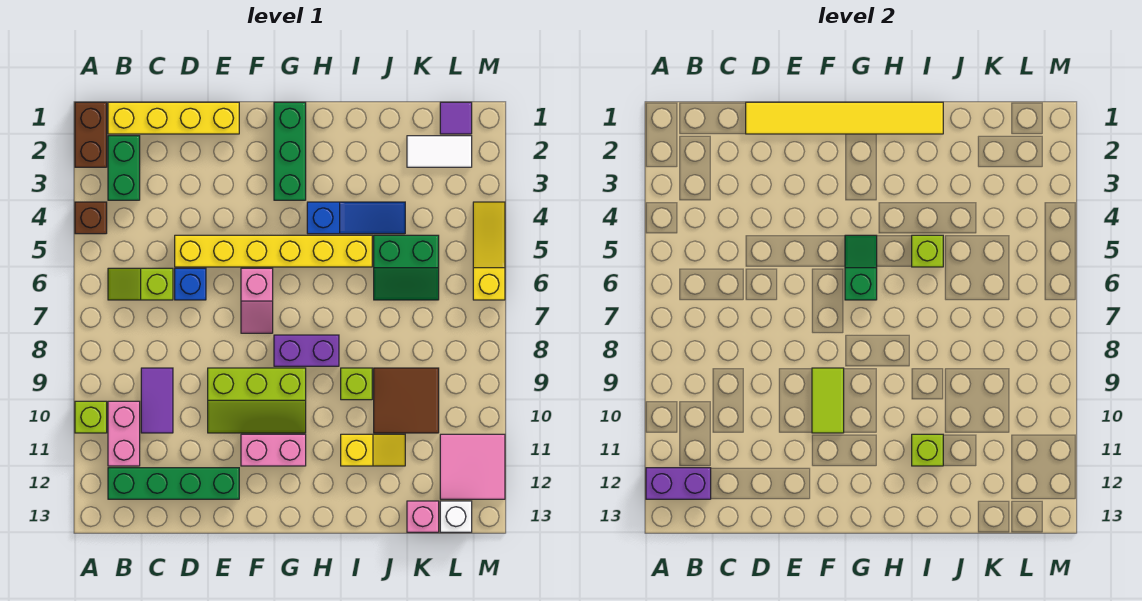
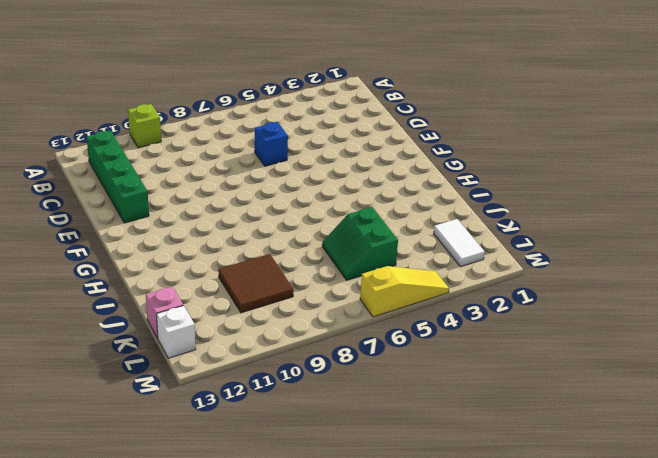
none -> brown 1x2 brick [75,102,107,167]
none -> brown 1x1 brick [75,202,107,234]
none -> yellow 1x4 brick [108,102,239,134]
none -> green 1x2 brick [108,136,140,200]

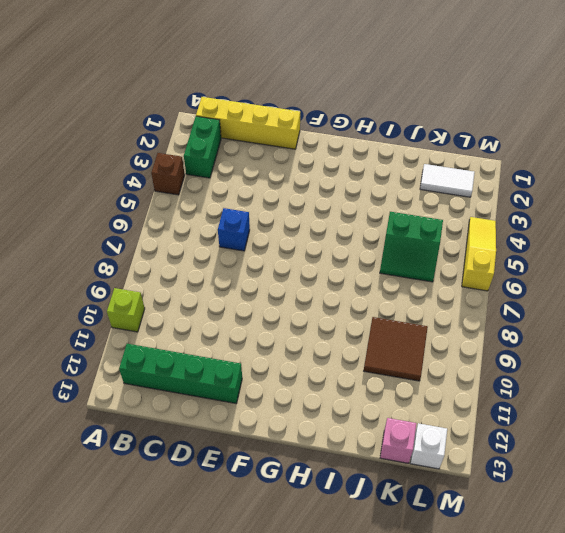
none -> brown 1x2 brick [75,102,107,167]
none -> lime 1x2 slope [108,268,173,300]
none -> pink 1x2 brick [108,401,140,466]
none -> purple 1x2 tile [141,368,173,433]

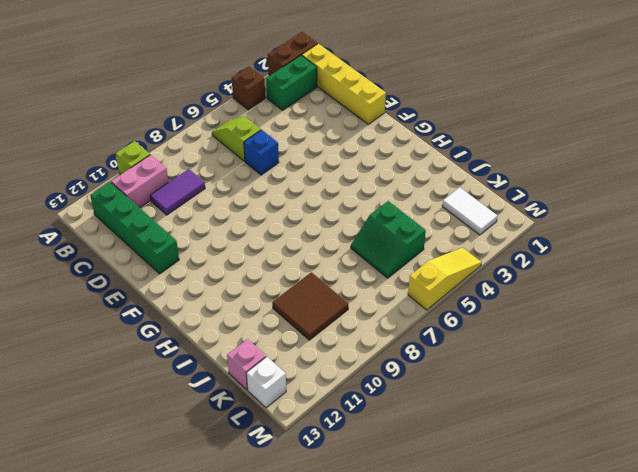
none -> yellow 1x6 brick [175,235,372,267]
none -> lime 2x3 slope [208,368,306,433]
none -> pink 1x2 slope [241,268,273,333]
none -> pink 1x2 brick [241,434,306,466]

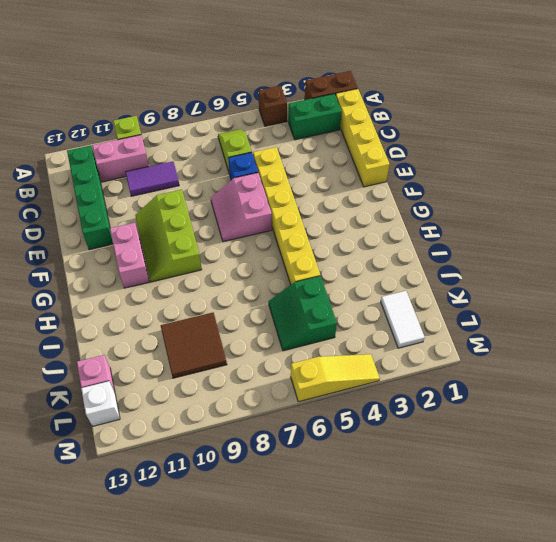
pink 2x2 slope [211,173,272,242] -> pink 1x2 slope [241,268,273,333]
none -> green 1x3 brick [274,102,306,200]
none -> purple 1x2 brick [274,335,339,366]
none -> blue 1x3 slope [307,202,405,234]
none -> lime 1x1 brick [341,368,372,400]

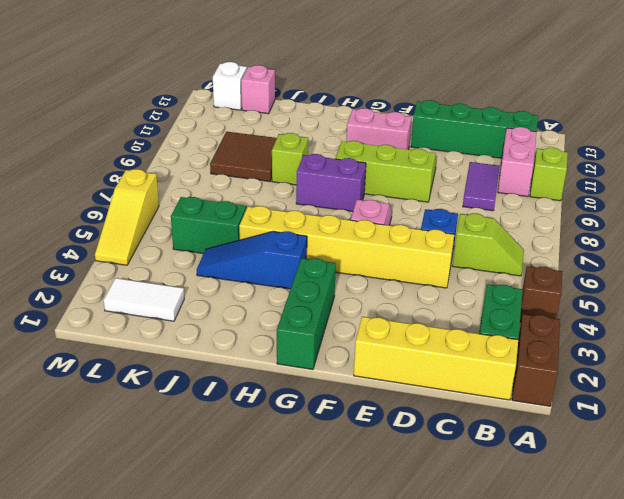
none -> yellow 1x2 slope [341,434,405,466]
none -> purple 1x1 tile [440,102,472,134]
none -> pink 2x2 tile [440,434,505,499]
none -> purple 1x2 brick [646,468,711,499]

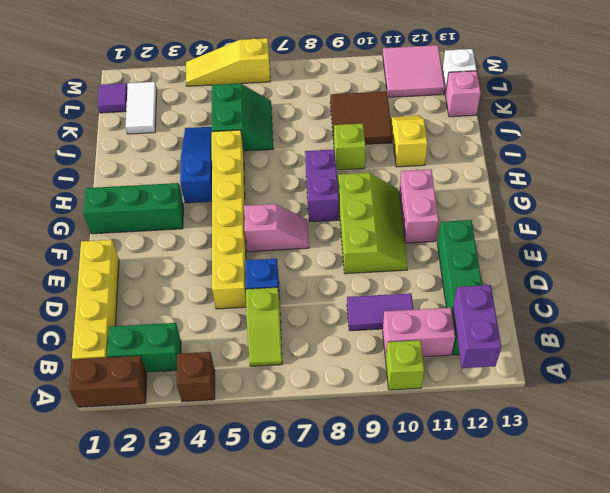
none -> yellow 1x6 tile [746,102,943,134]
none -> lime 1x2 tile [812,368,844,433]
none -> green 1x2 slope [845,235,877,300]
none -> lime 1x1 brick [912,235,943,267]

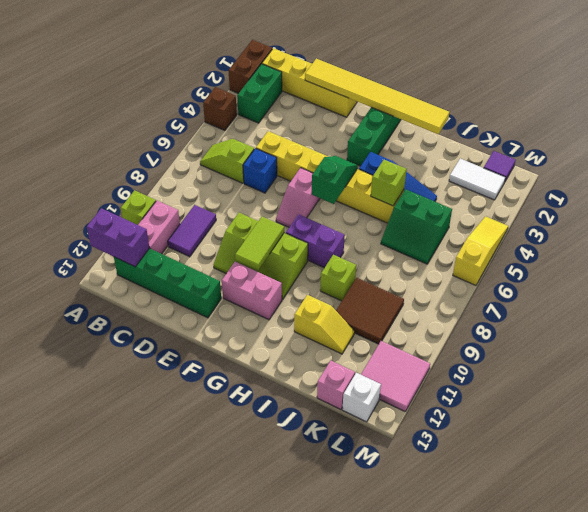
none -> lime 1x1 brick [912,434,943,466]

